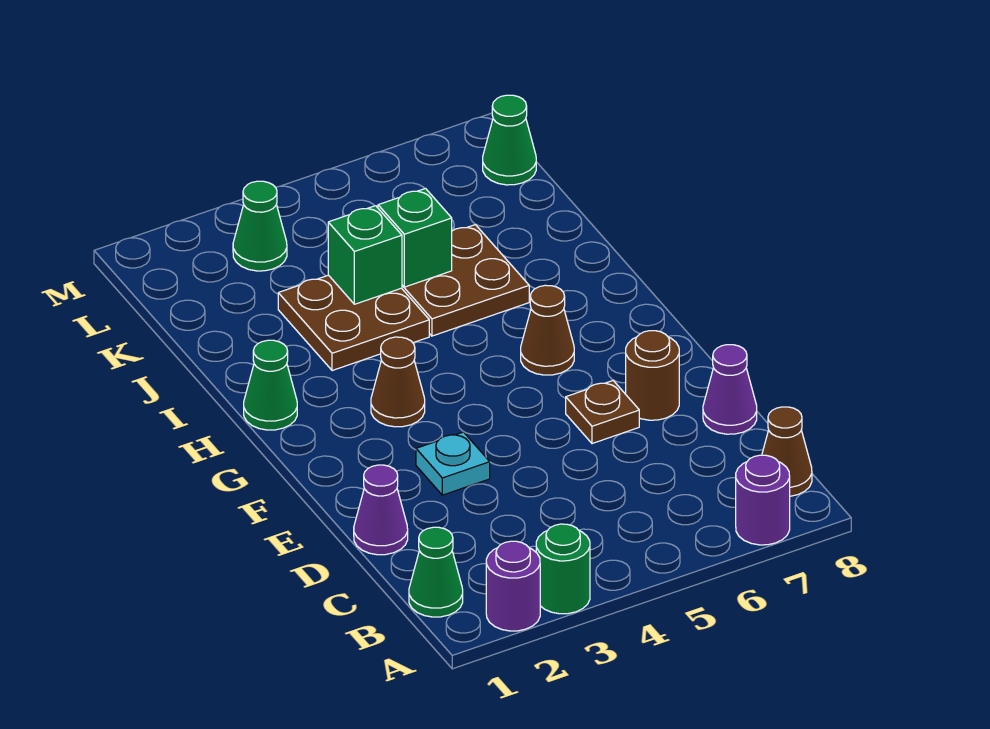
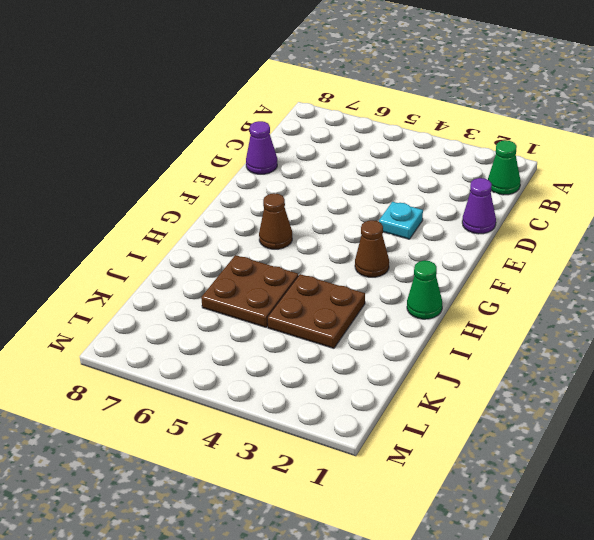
none -> purple 1x1 round brick [486,541,540,631]
none -> green 1x1 round brick [536,524,590,614]
none -> purple 1x1 round brick [736,455,790,545]

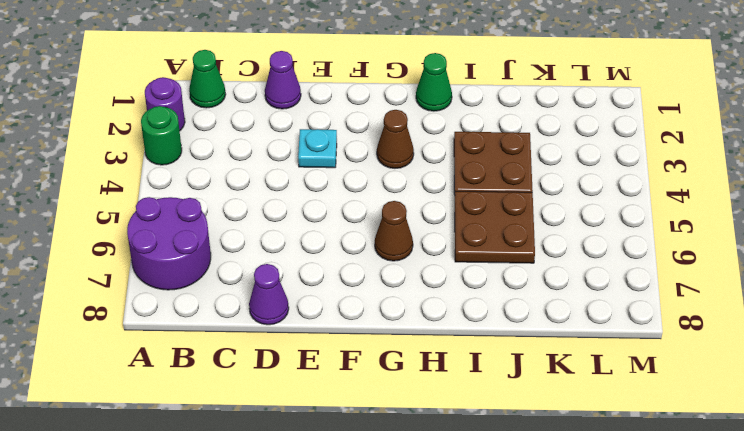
purple 2x2 round brick [127,197,211,290] -> purple 1x1 round brick [736,455,790,545]
none -> brown 1x1 cone [762,407,812,496]
none -> brown 1x1 plate [566,381,639,444]
none -> brown 1x1 round brick [626,331,679,420]

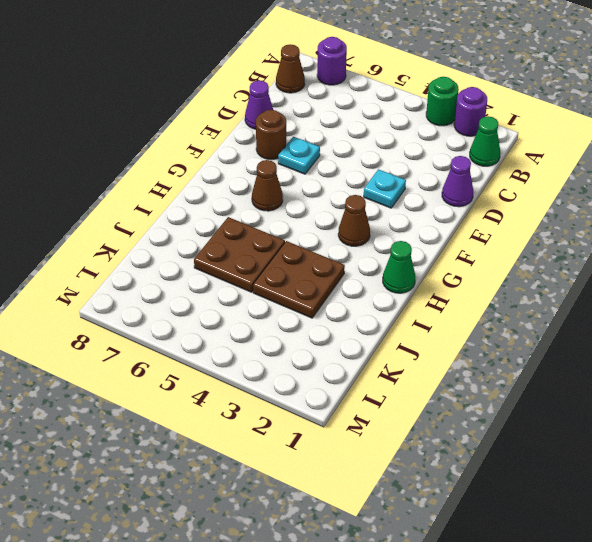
cyan 1x1 plate [278,137,320,174] -> brown 1x1 plate [566,381,639,444]
none -> green 1x1 cone [233,181,287,271]
none -> green 1x1 cone [483,95,536,185]
none -> green 1x1 brick [328,206,402,304]

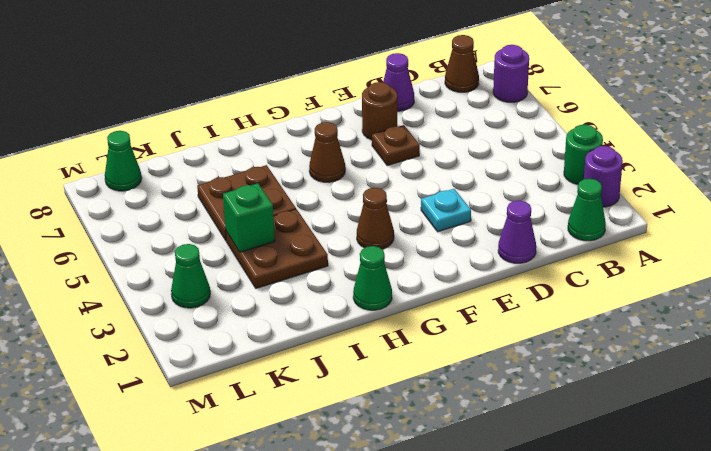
none -> green 1x1 brick [378,188,452,287]

